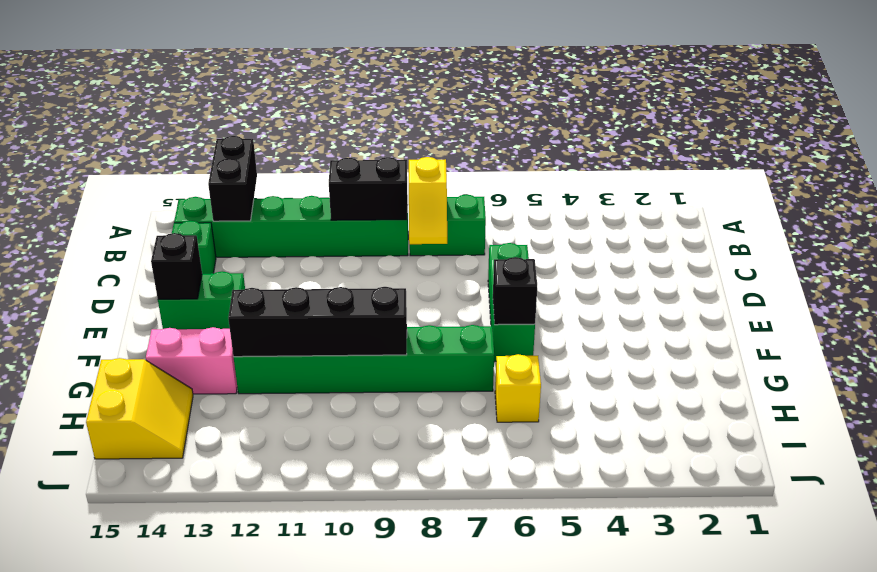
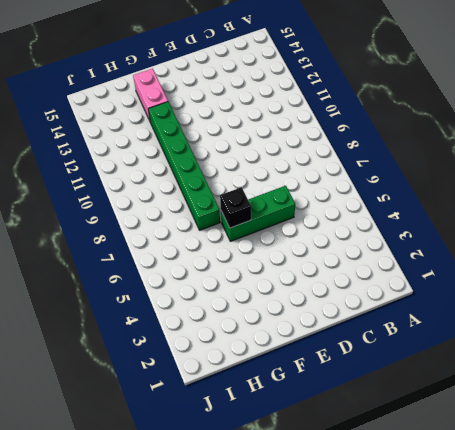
none -> green 1x2 brick [410,194,486,256]
none -> green 1x6 brick [174,196,408,257]
none -> green 1x1 brick [172,221,216,274]

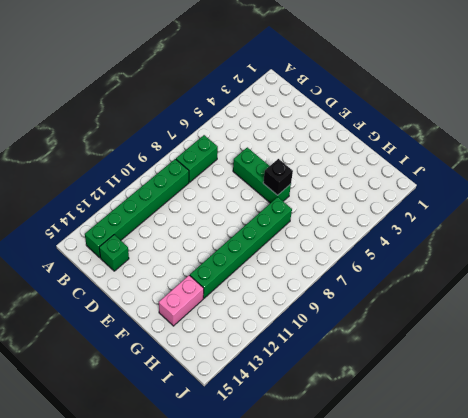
none -> green 1x2 brick [158,271,245,329]
none -> yellow 1x1 brick [495,354,541,422]
none -> yellow 2x2 slope [86,358,193,459]

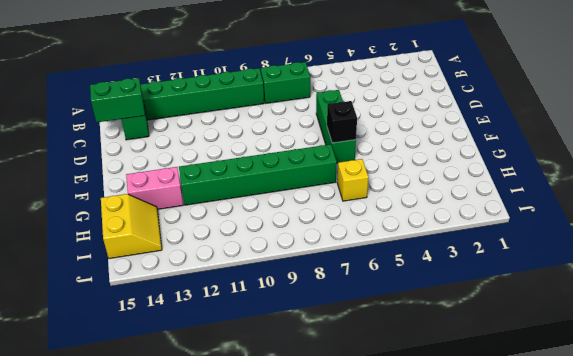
green 1x2 brick [90,78,145,122] -> green 1x2 brick moved to [158,271,245,329]
none -> black 1x2 brick [208,136,257,221]
none -> yellow 1x2 slope [409,157,447,244]
none -> black 1x2 brick [329,157,408,220]

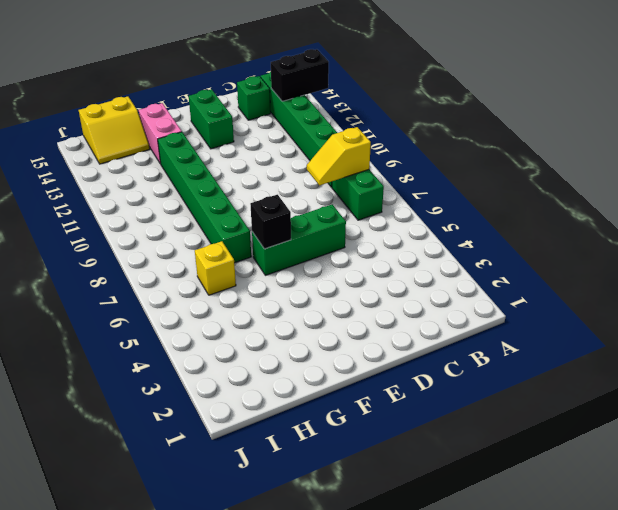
none -> black 1x2 brick [329,157,408,220]
none -> black 1x1 brick [151,233,202,299]
none -> black 1x4 brick [228,287,407,357]

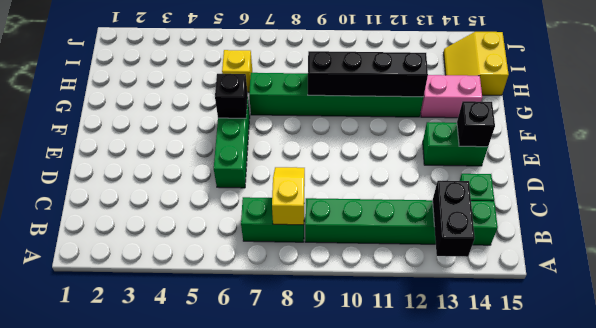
none -> black 1x2 brick [329,157,408,220]

